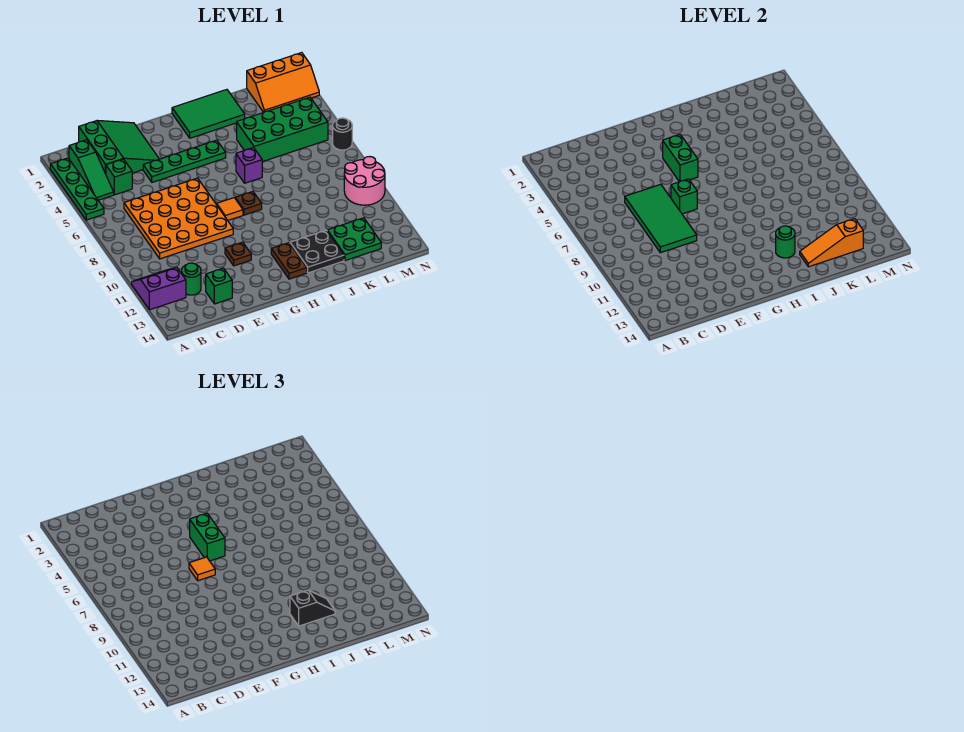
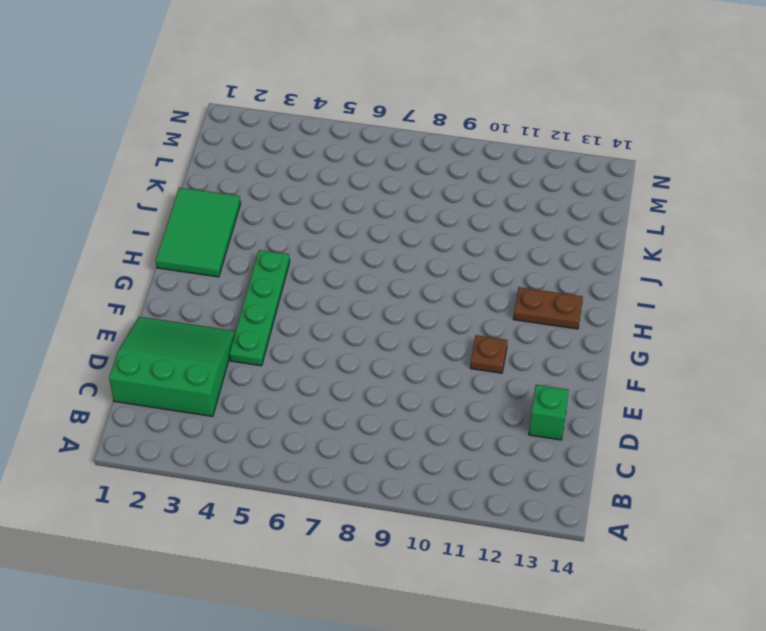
none -> green 1x4 plate [50,158,104,220]
none -> purple 2x2 slope [132,267,186,310]
none -> green 1x3 slope [69,140,114,200]

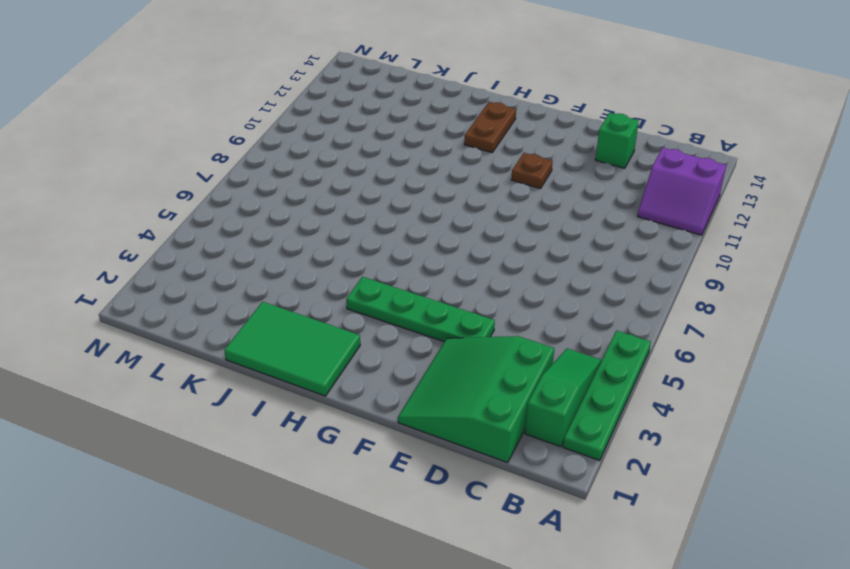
none -> green 1x1 brick [106,159,132,195]
none -> orange 4x4 plate [124,178,233,259]
none -> green 1x1 round brick [182,263,201,295]

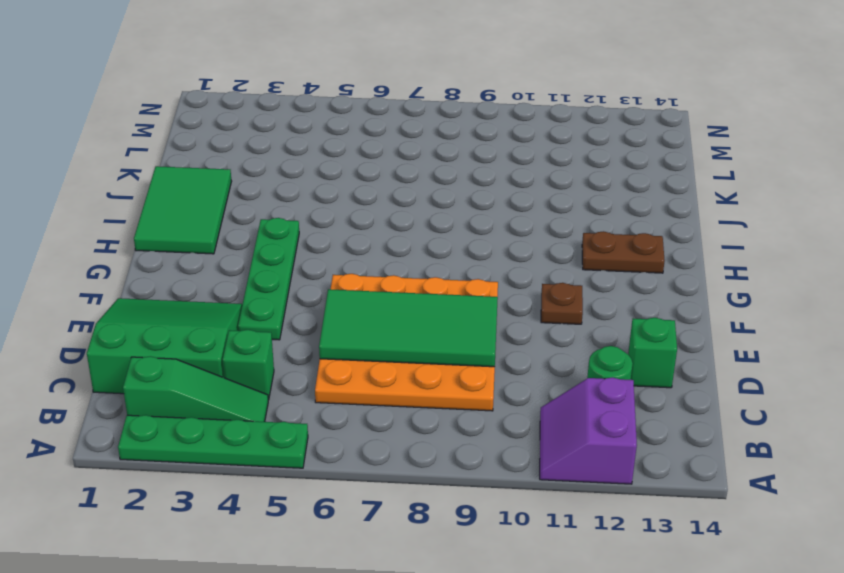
none -> orange 1x1 tile [217,198,243,220]
none -> brown 1x1 plate [235,192,262,215]
none -> purple 1x1 brick [236,148,262,183]

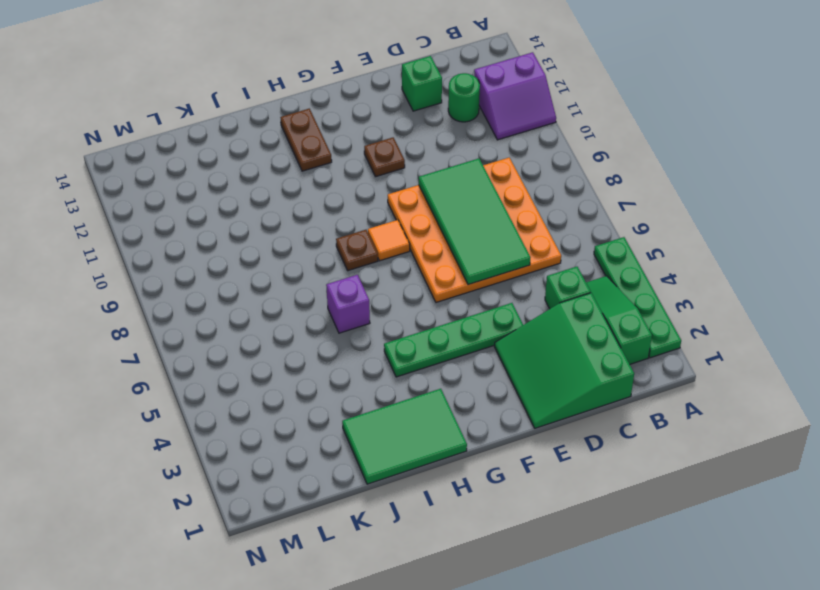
none -> black 2x2 plate [290,230,344,273]
none -> green 2x4 brick [237,97,328,162]
none -> green 2x2 plate [327,218,381,261]

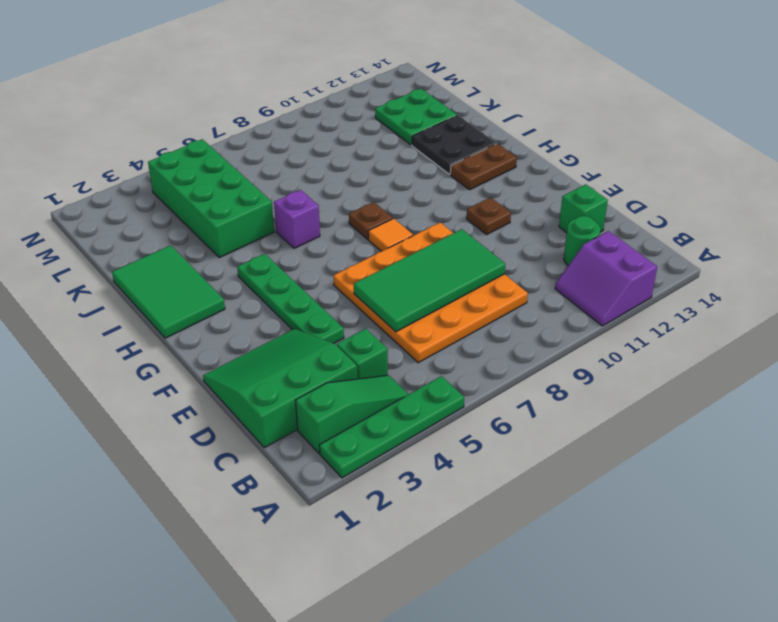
none -> orange 2x3 slope [247,53,319,112]
none -> pink 2x2 round brick [344,157,385,205]
none -> black 1x1 round brick [333,118,352,150]

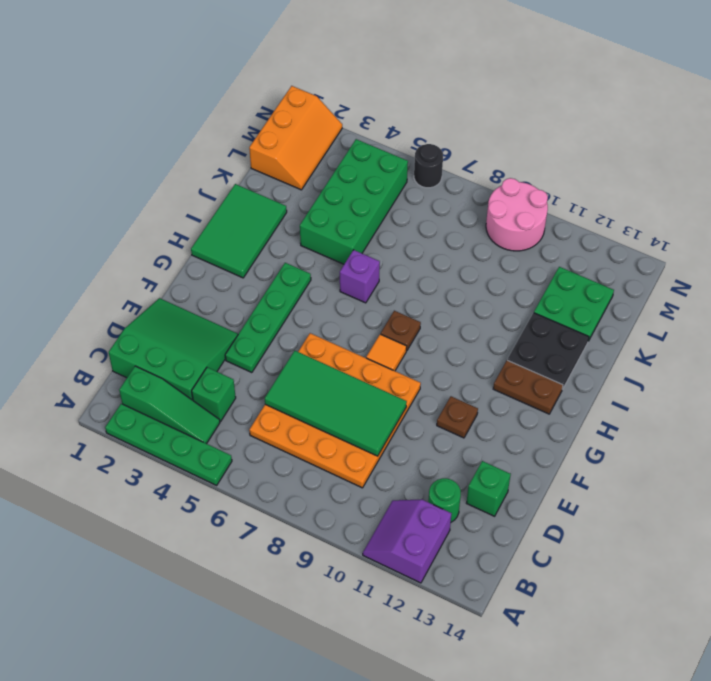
none -> green 1x1 brick [671,179,697,214]
none -> green 1x2 brick [663,134,698,182]
none -> green 1x1 round brick [776,226,795,258]

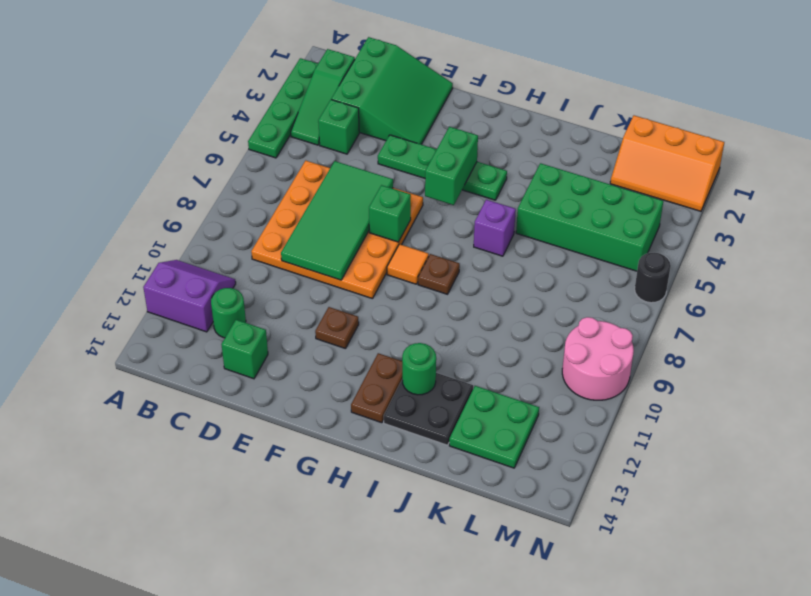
none -> green 2x3 tile [172,90,245,138]
none -> orange 1x3 slope [800,219,863,267]
none -> orange 1x1 tile [189,557,215,581]

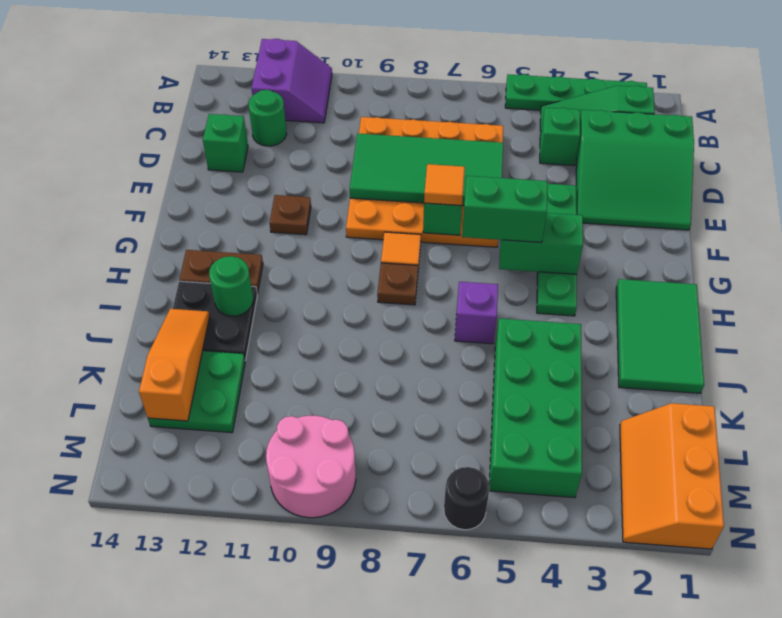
none -> black 1x2 slope [290,590,335,626]

